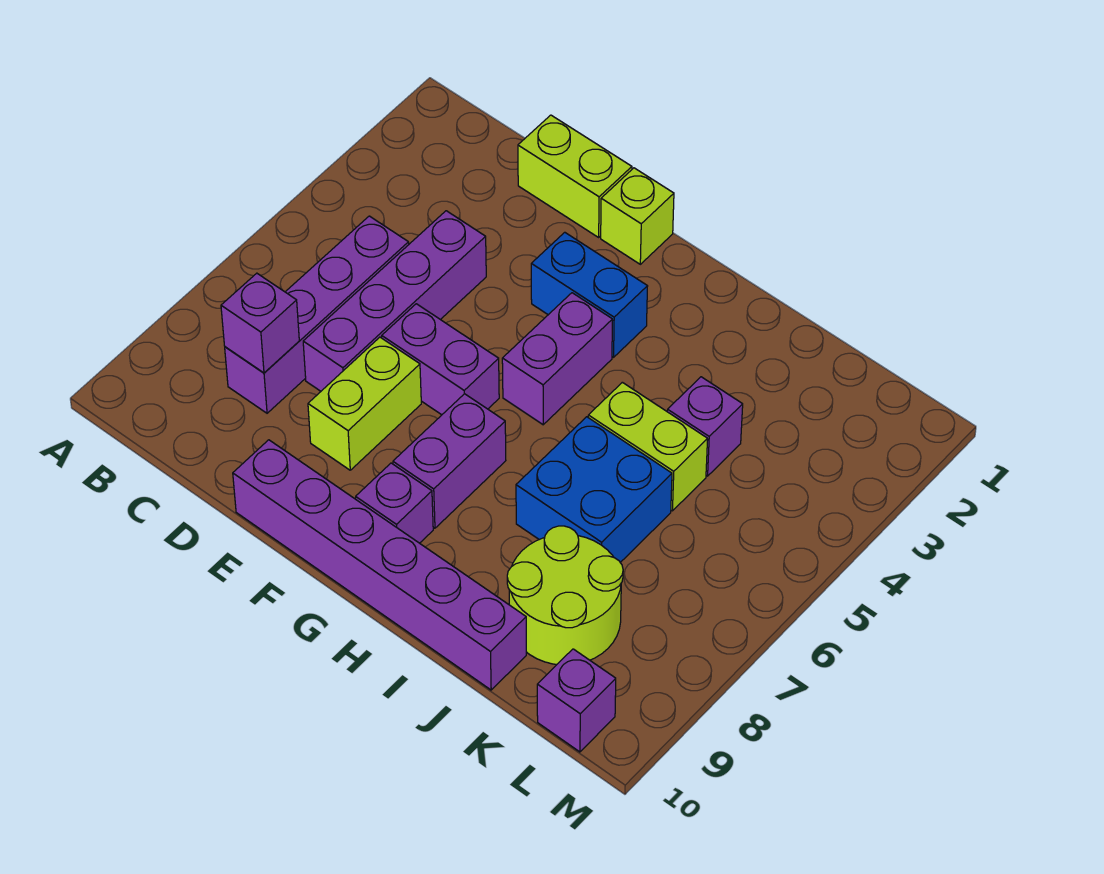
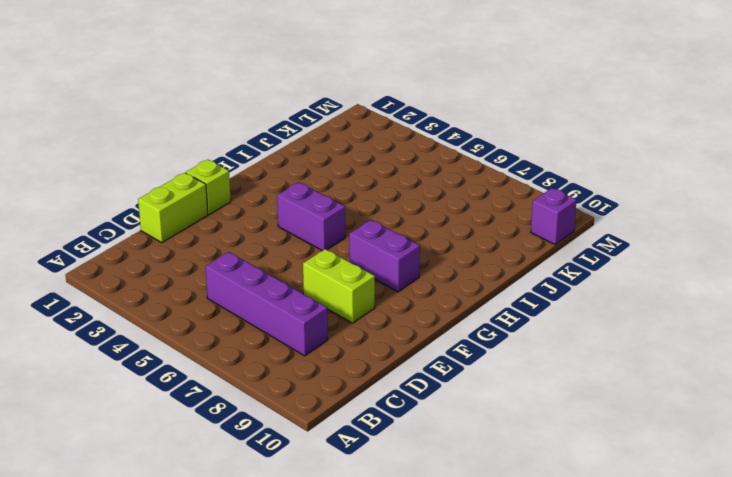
none -> purple 1x4 brick [303,211,486,391]
none -> purple 1x2 brick [382,304,499,415]
none -> purple 1x6 brick [233,440,526,690]

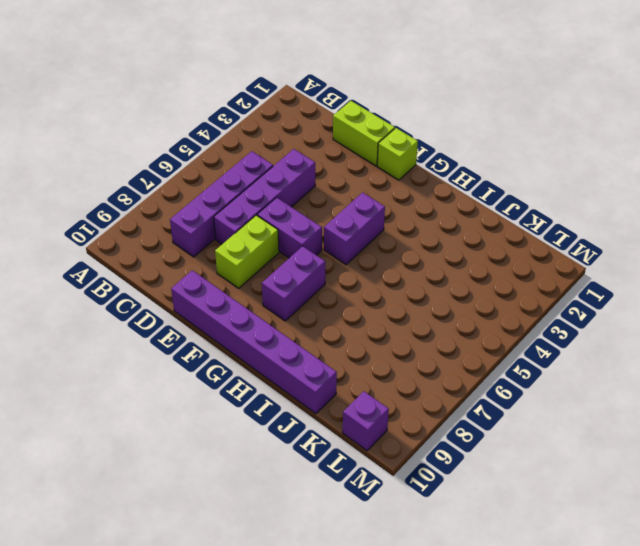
none -> blue 1x2 brick [531,232,648,357]
none -> purple 1x1 brick [356,463,433,543]
none -> lime 1x2 brick [588,382,708,511]

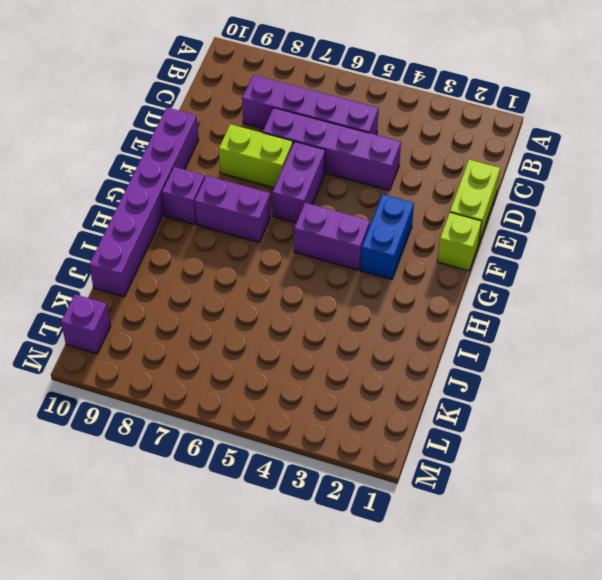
none -> lime 1x2 brick [588,382,708,511]
none -> blue 2x2 brick [516,417,672,562]
none -> purple 1x1 brick [667,377,743,476]

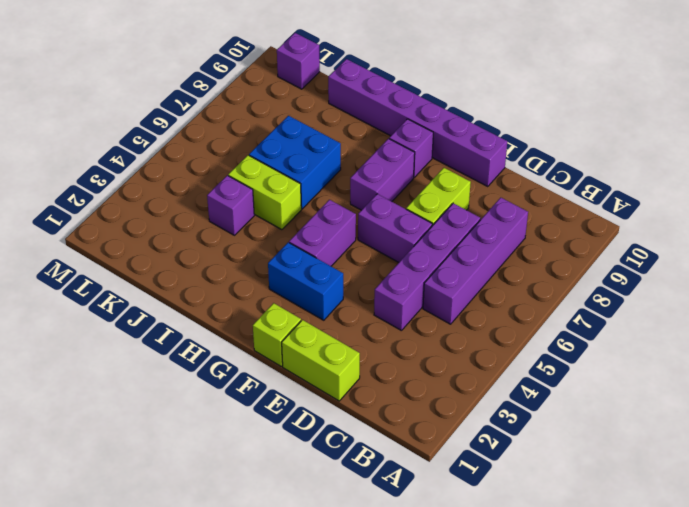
none -> lime 2x2 round brick [507,526,623,664]
none -> purple 1x1 brick [221,273,299,373]

